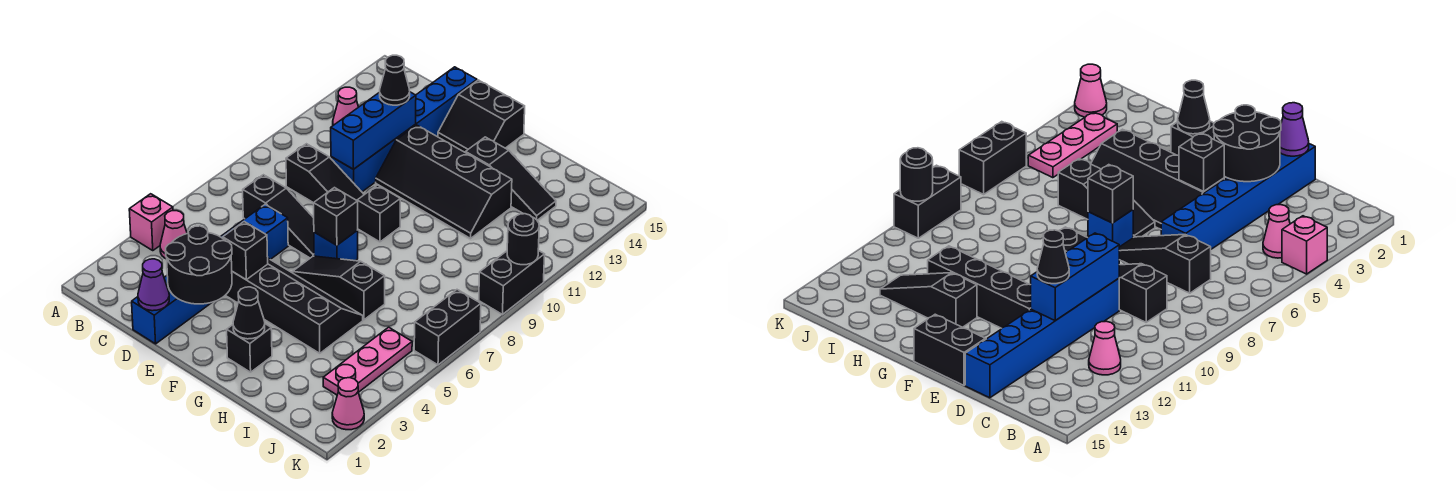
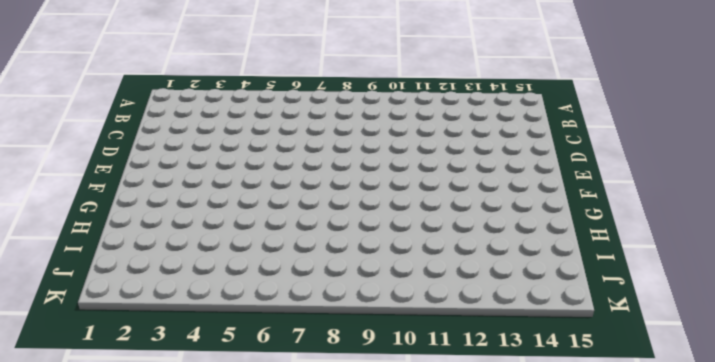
none -> pink 1x1 brick [129,194,173,250]
none -> pink 1x1 cone [160,211,187,259]
none -> pink 1x1 cone [333,87,358,125]

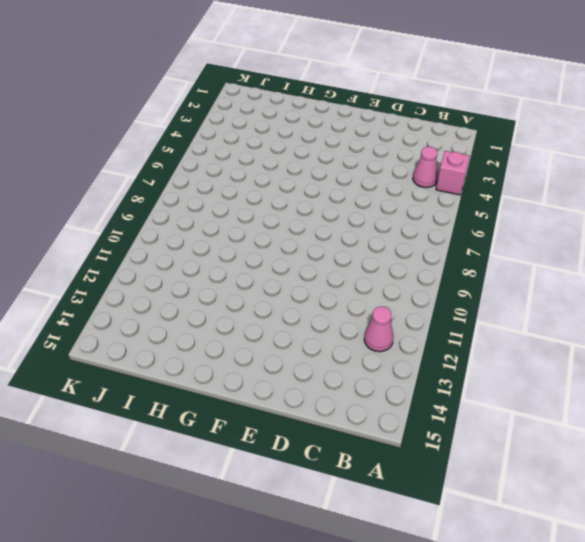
none -> black 1x3 slope [243,175,314,258]
none -> black 1x3 slope [286,144,364,203]
none -> blue 1x6 brick [132,204,288,344]

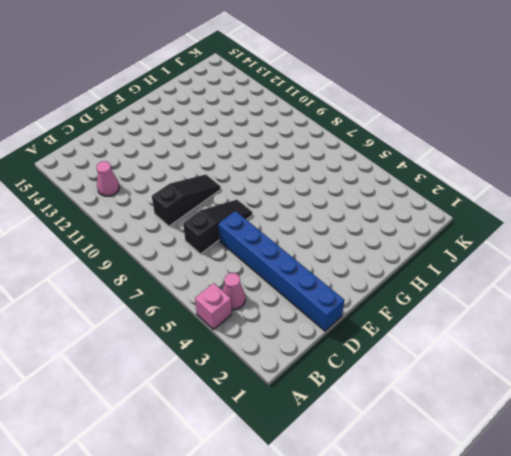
none -> blue 1x6 brick [331,67,477,192]
none -> black 2x4 slope [225,259,363,353]
none -> black 2x4 slope [376,125,512,238]

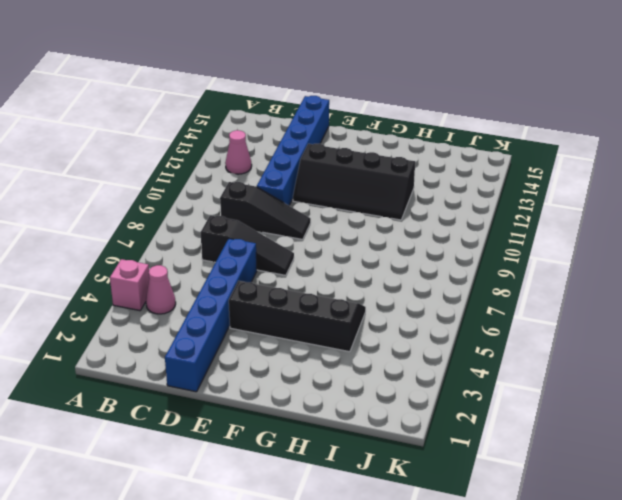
none -> black 2x2 slope [438,80,525,153]
none -> black 1x3 slope [292,256,385,320]
none -> blue 1x1 brick [314,231,358,261]

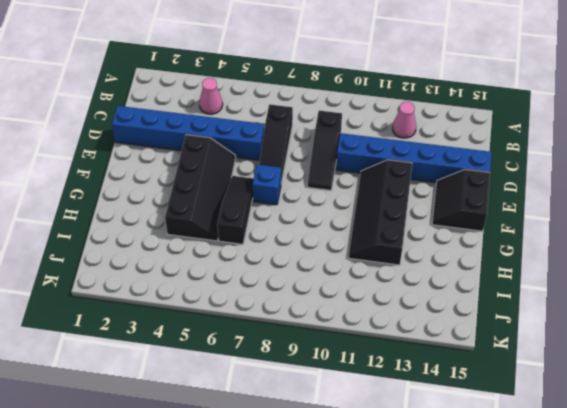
none -> pink 1x1 brick [129,194,173,250]
none -> black 1x1 brick [357,185,400,242]
none -> black 1x1 brick [227,324,272,372]

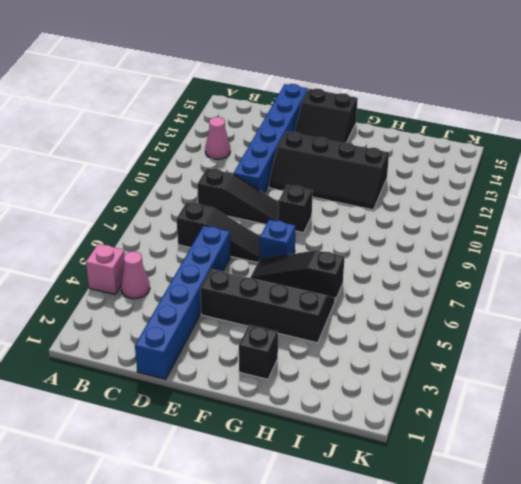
none -> black 1x3 slope [466,137,556,220]
none -> pink 1x3 plate [323,327,412,395]
none -> pink 1x1 cone [332,378,364,430]

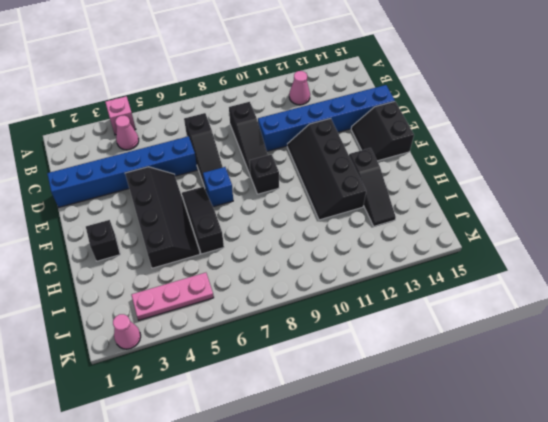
none -> black 1x2 brick [414,290,481,365]
none -> black 1x2 brick [479,250,545,314]
none -> purple 1x1 cone [138,259,169,311]

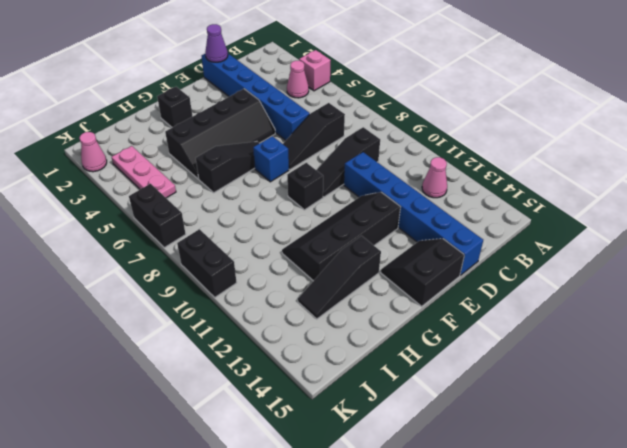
none -> black 2x2 round brick [166,226,232,304]
none -> blue 1x3 brick [331,92,416,169]
none -> black 1x1 brick [223,222,268,280]

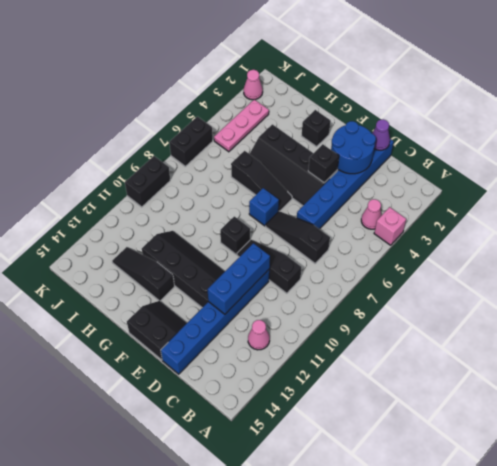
blue 2x2 round brick [331,121,376,174] -> black 2x2 round brick [166,226,232,304]
none -> black 1x1 brick [314,188,358,245]
none -> black 1x1 cone [233,287,265,339]
none -> black 1x1 round brick [507,214,539,265]

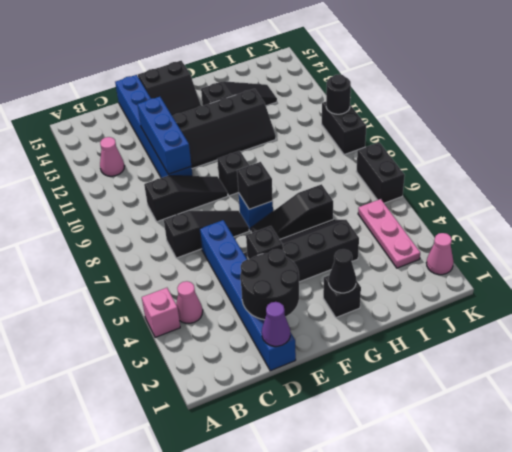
none -> black 1x1 cone [380,55,410,105]

